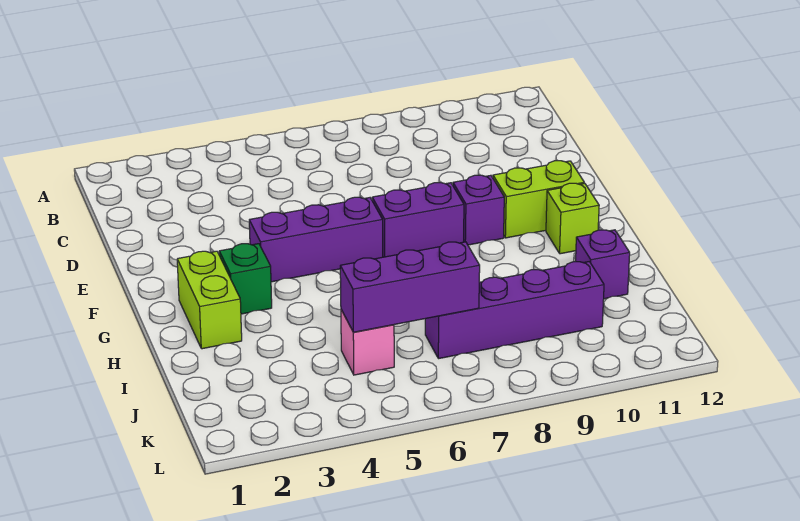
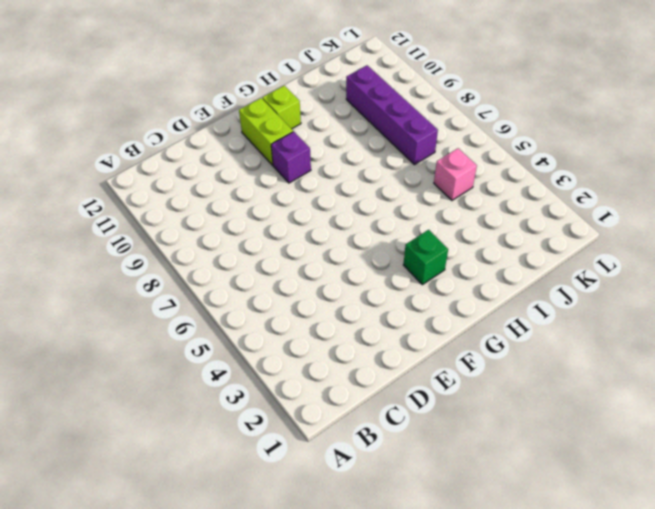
none -> purple 1x3 brick [249,197,383,282]
none -> purple 1x2 brick [372,183,464,257]

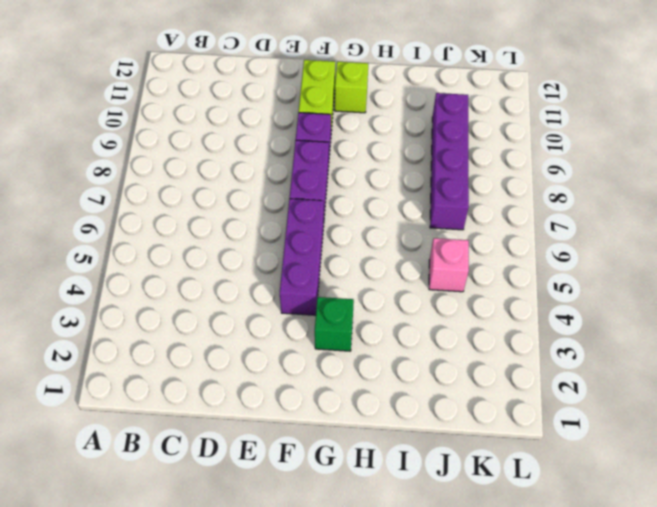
none -> lime 1x2 brick [177,251,242,349]
none -> purple 1x1 brick [576,230,630,299]

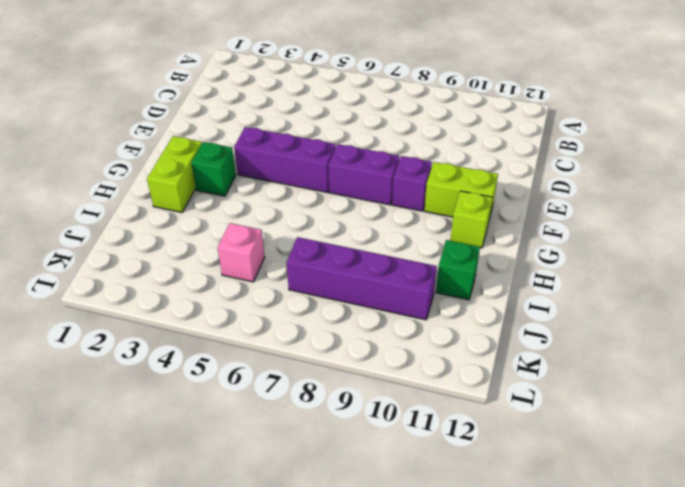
green 1x1 brick [436,240,480,300] -> purple 1x1 brick [576,230,630,299]
none -> purple 1x3 brick [340,242,480,332]

